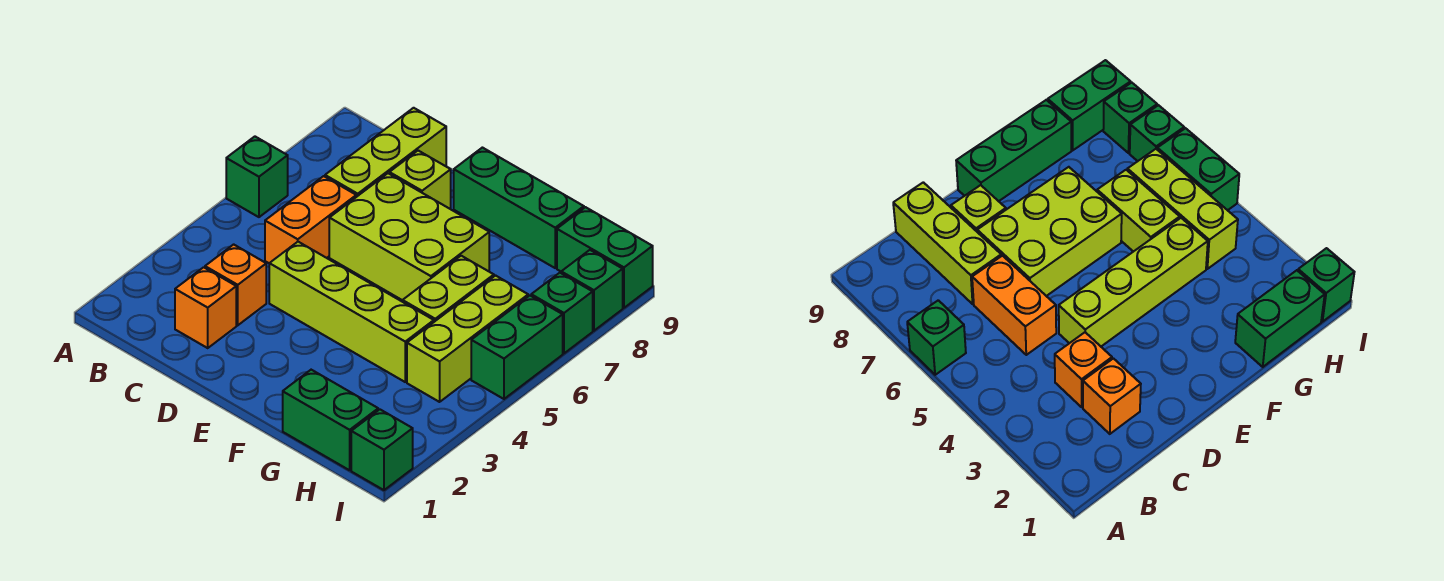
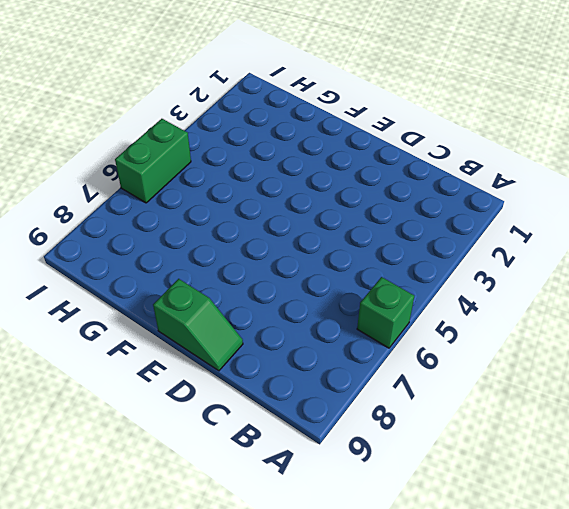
green 1x2 slope [153,279,243,371] -> green 1x3 brick [454,148,584,268]
none -> orange 1x1 brick [175,267,236,348]
none -> orange 1x1 brick [205,244,266,325]
none -> orange 1x2 brick [265,176,356,263]

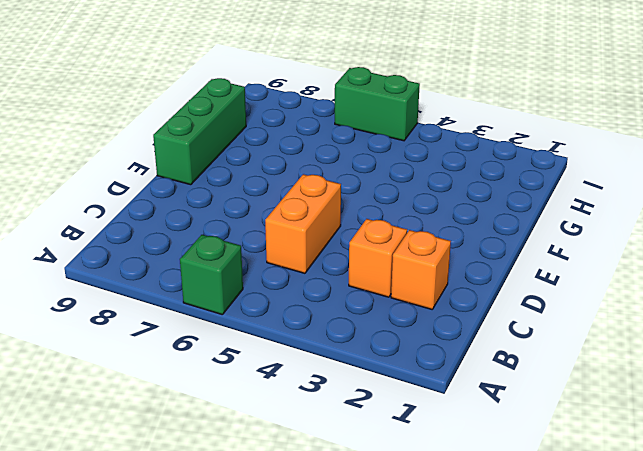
orange 1x2 brick [265,174,341,273] -> orange 1x2 brick turned to [265,176,356,263]
none -> lime 1x3 brick [325,108,446,197]
none -> lime 1x4 brick [269,242,434,382]
none -> lime 2x3 brick [329,173,489,300]

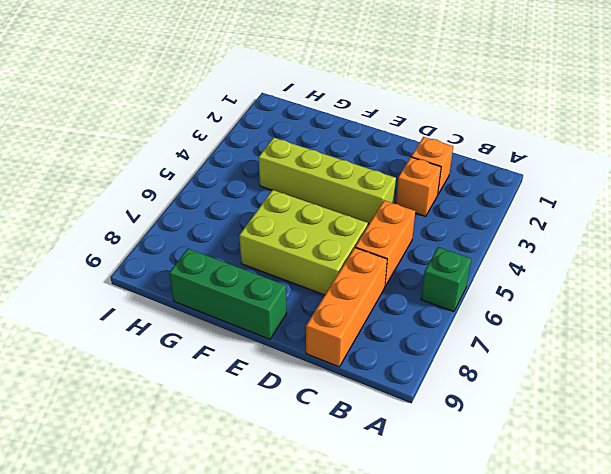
orange 1x3 brick [306,248,387,367] -> lime 1x3 brick [325,108,446,197]
none -> lime 1x1 brick [389,151,451,209]
none -> green 1x2 brick [283,370,378,470]
none -> lime 1x2 brick [403,256,494,322]

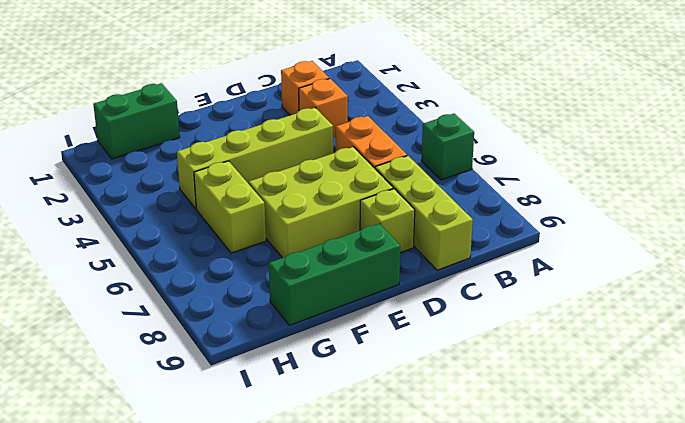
none -> lime 1x3 brick [407,276,528,402]
none -> green 1x2 brick [557,207,653,308]
none -> green 1x1 brick [351,410,413,490]

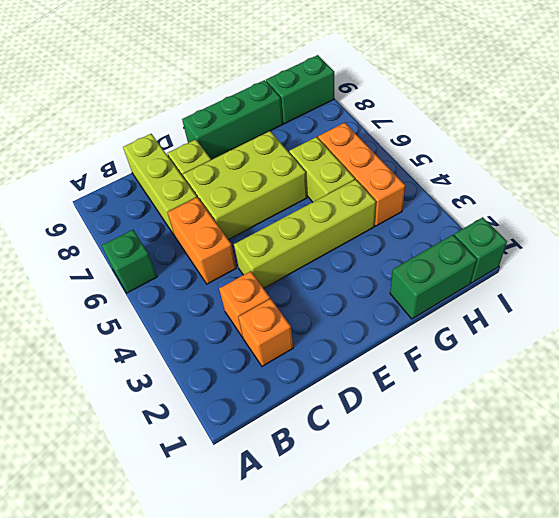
orange 1x3 brick [318,123,405,226] -> lime 1x3 brick [407,276,528,402]
none -> green 1x2 brick [471,296,563,399]
none -> green 1x1 brick [531,273,593,353]
none -> green 1x1 brick [561,250,623,331]

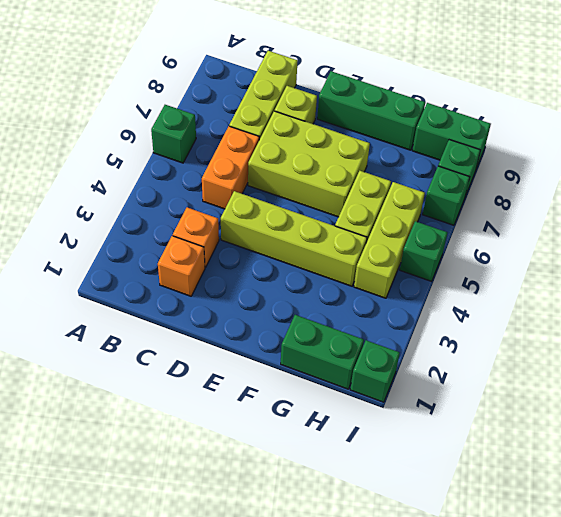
green 1x1 brick [400,221,447,281] -> green 1x2 brick [471,296,563,399]

